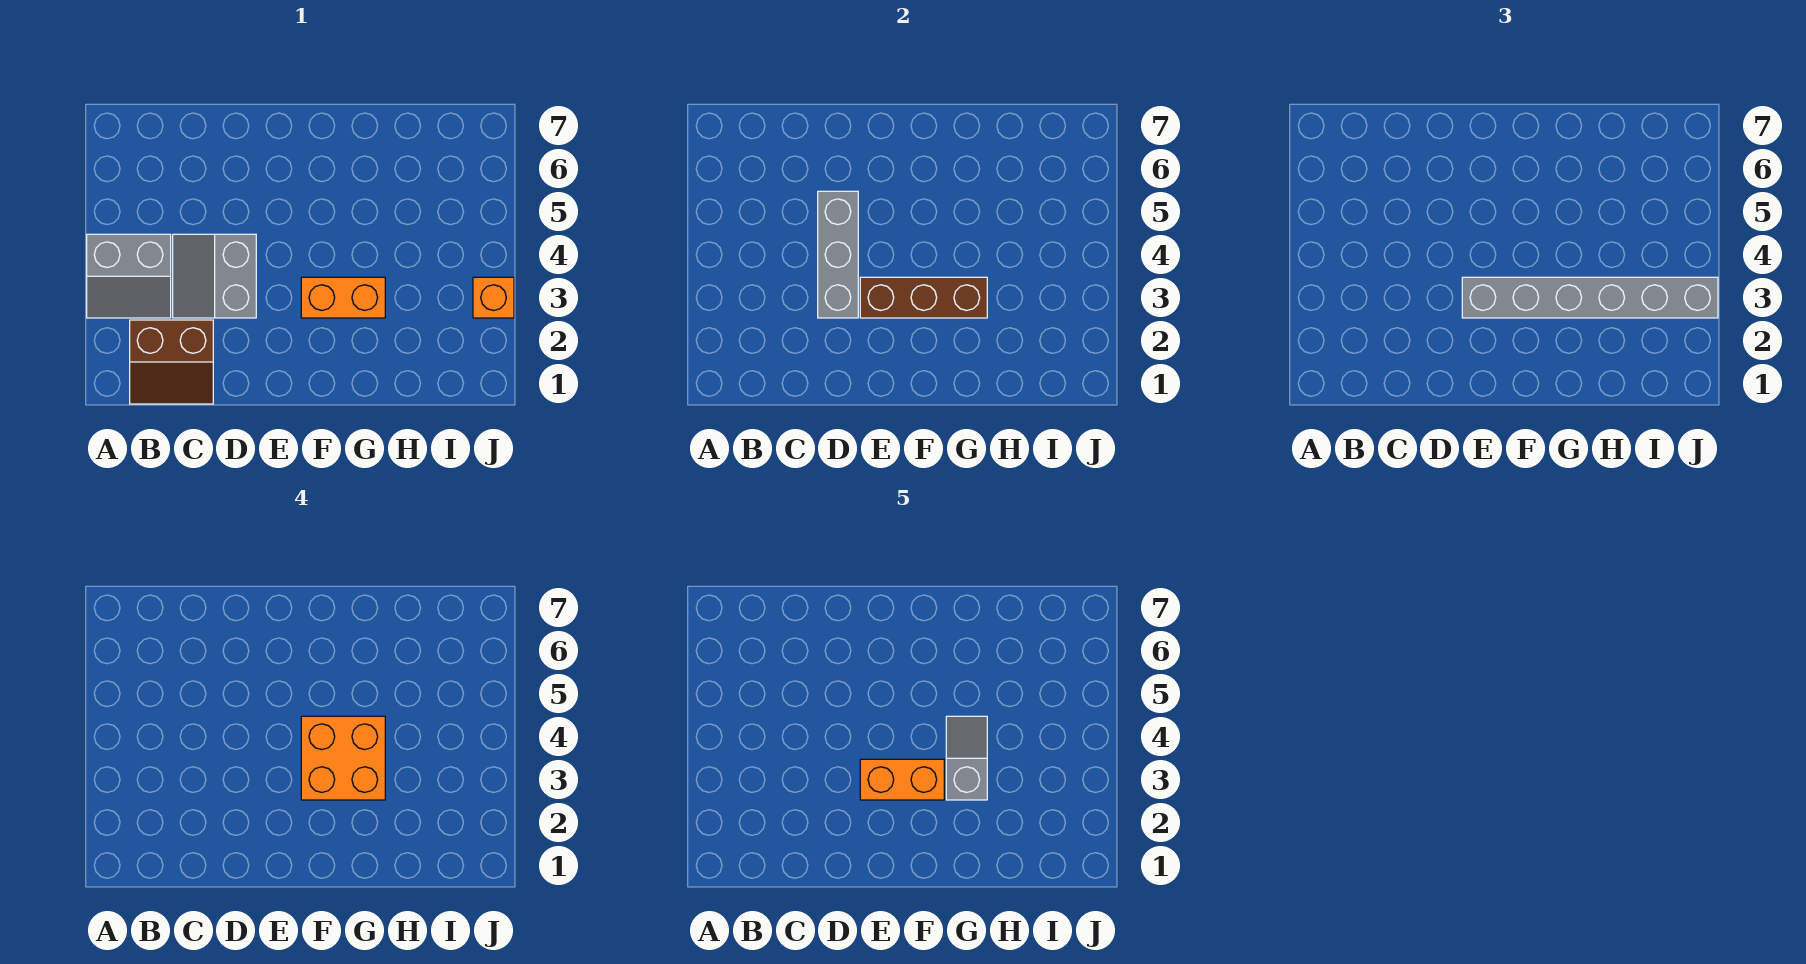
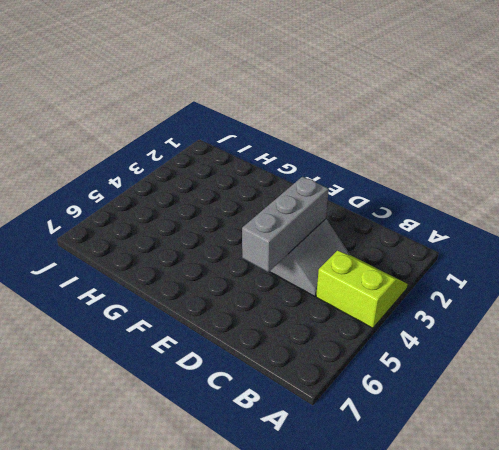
lime 2x2 slope [316,251,408,328] -> grey 2x2 slope [87,234,171,318]
none -> brown 2x2 slope [130,320,213,404]
none -> orange 1x2 brick [301,277,385,318]

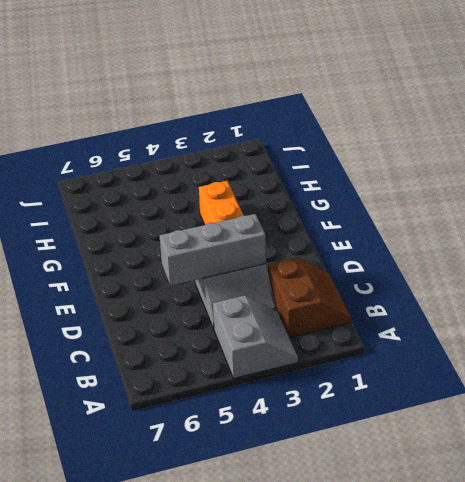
none -> orange 1x1 brick [473,277,514,318]
none -> brown 1x3 brick [860,277,987,318]

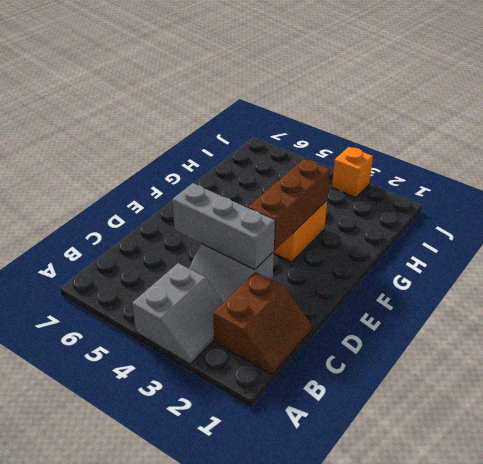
none -> grey 1x6 brick [1462,277,1718,318]
none -> orange 2x2 brick [301,716,385,800]

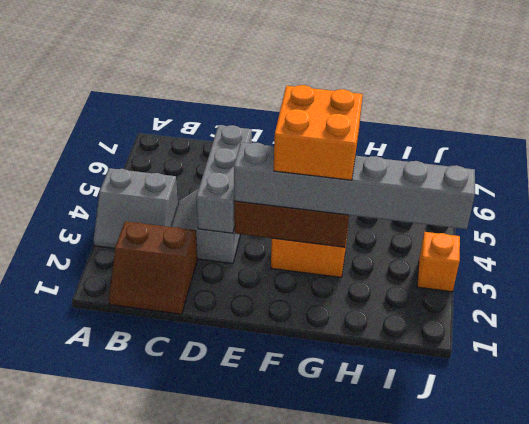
none -> orange 1x2 brick [860,759,944,800]
none -> grey 1x2 slope [946,716,987,800]

